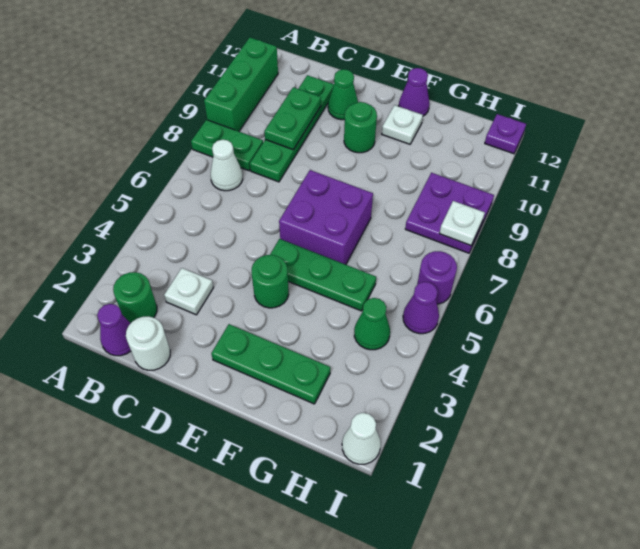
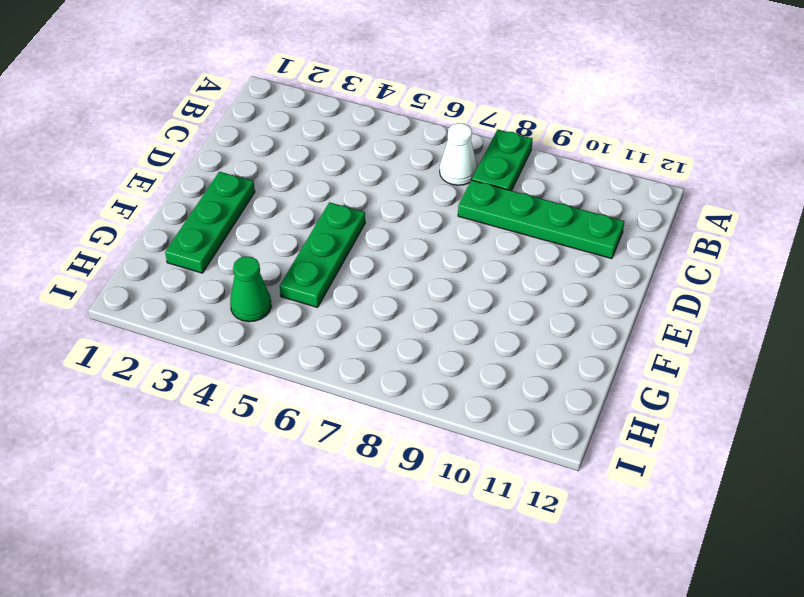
none -> green 1x3 brick [204,38,278,131]
none -> purple 1x1 cone [97,304,131,356]
none -> green 1x1 round brick [113,272,157,323]

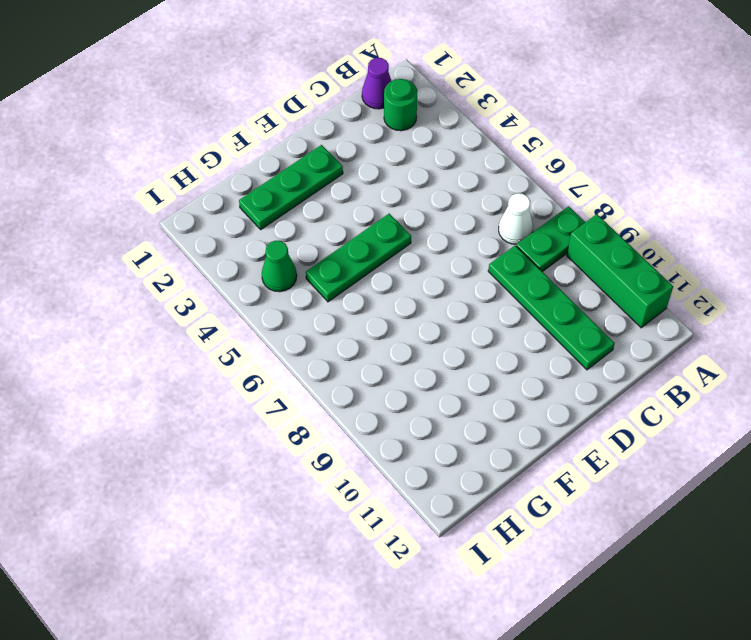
none -> white 1x1 round brick [126,316,170,370]
none -> white 1x1 plate [164,268,213,315]
none -> green 1x1 cone [328,69,358,120]

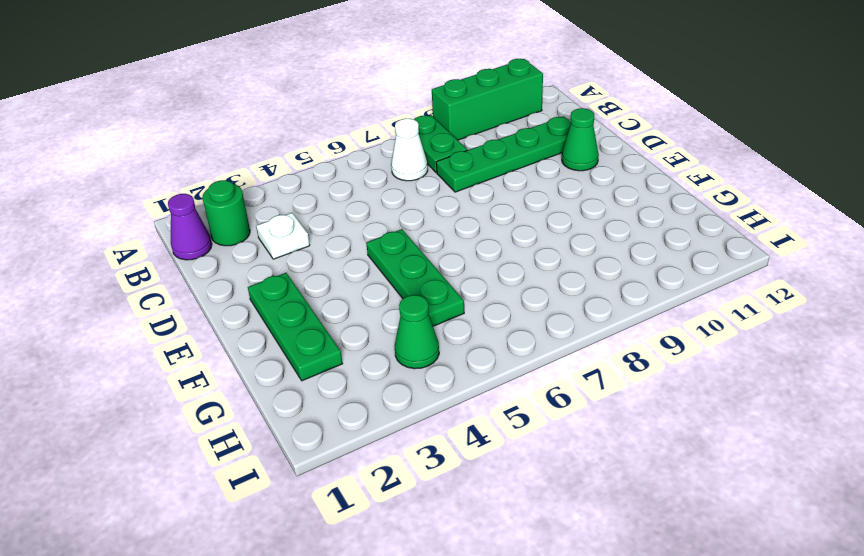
none -> white 1x1 round brick [126,316,170,370]
none -> green 1x1 round brick [252,255,289,308]
none -> purple 2x2 brick [279,170,373,265]

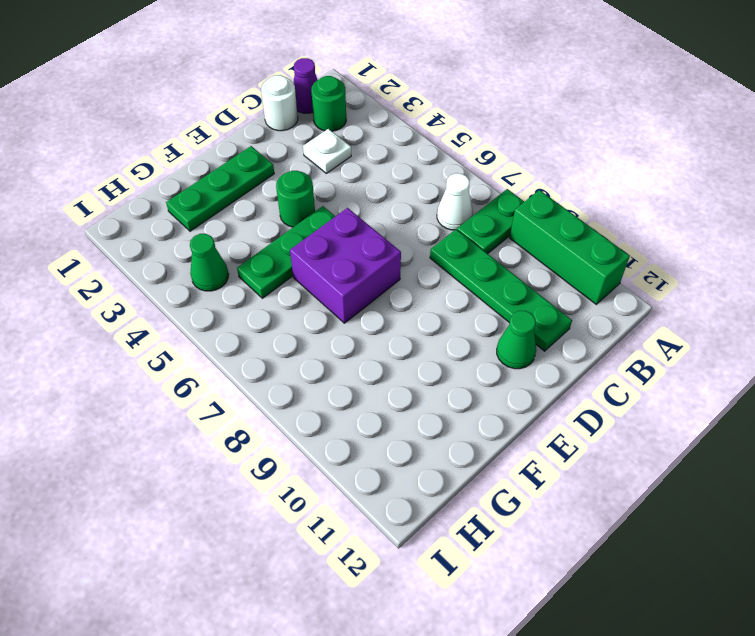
none -> green 1x1 round brick [344,102,377,153]
none -> white 1x1 plate [382,105,423,144]
none -> purple 1x1 cone [399,68,429,116]

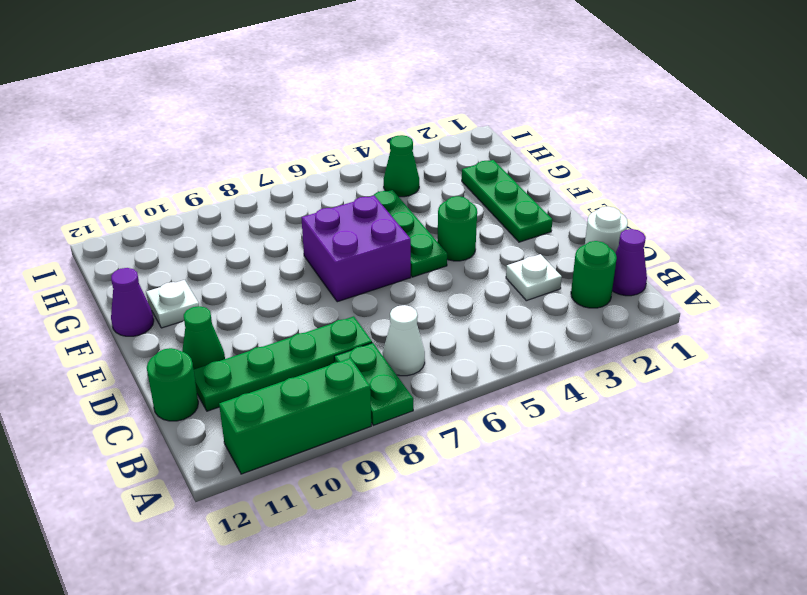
green 1x1 round brick [147,348,198,421] -> green 1x1 round brick moved to [344,102,377,153]
none -> purple 2x2 plate [405,173,494,253]
none -> white 1x1 cone [342,413,381,464]
none -> purple 1x1 cone [403,282,439,334]

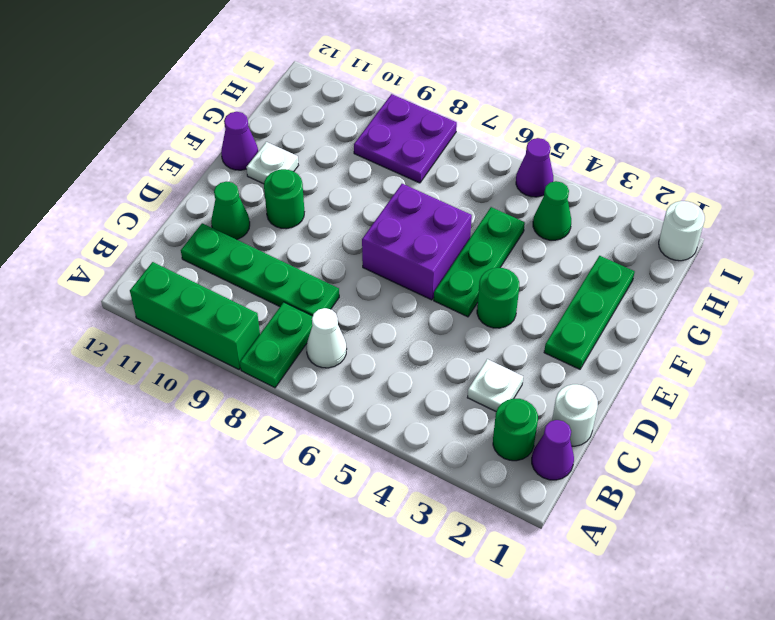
white 1x1 round brick [659,201,705,261] -> white 1x1 cone [342,413,381,464]
none -> purple 1x1 round brick [417,251,457,304]
none -> purple 1x1 plate [485,114,526,154]
none -> green 1x2 plate [264,87,321,150]

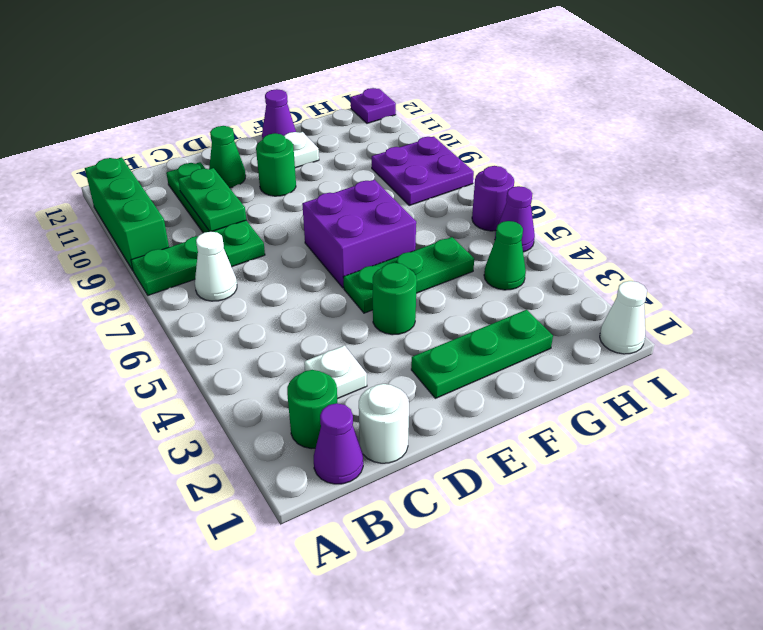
none -> white 1x1 plate [439,201,485,245]

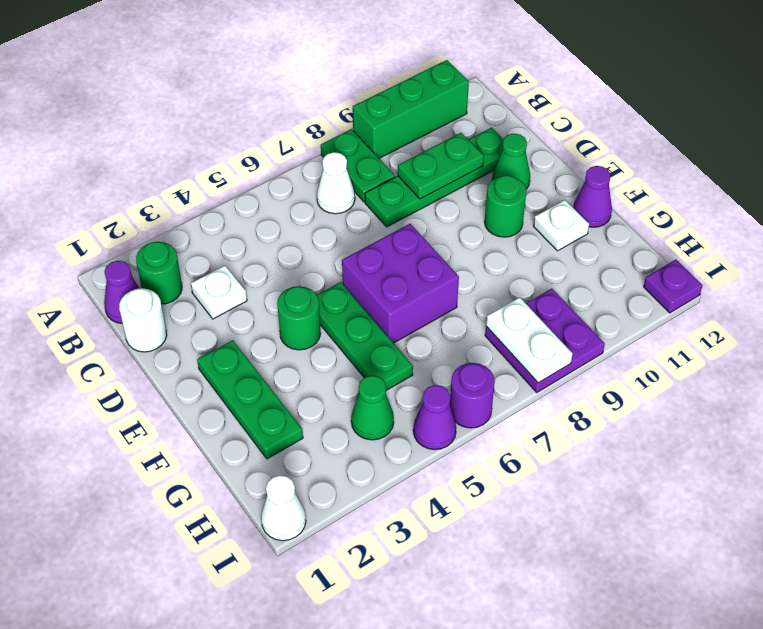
white 1x2 plate [486,297,573,383] -> white 1x1 plate [439,201,485,245]

